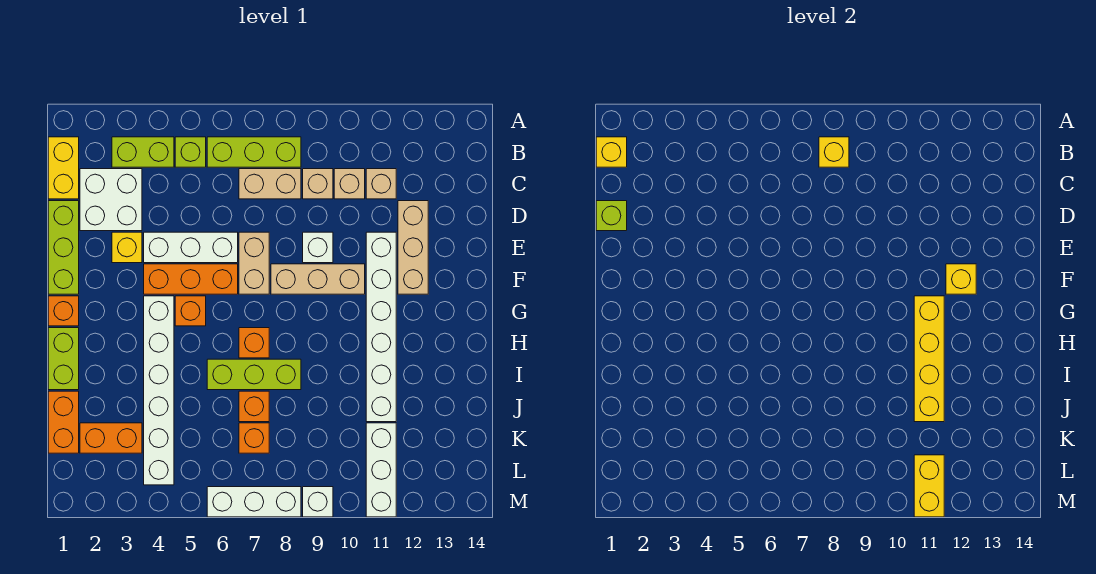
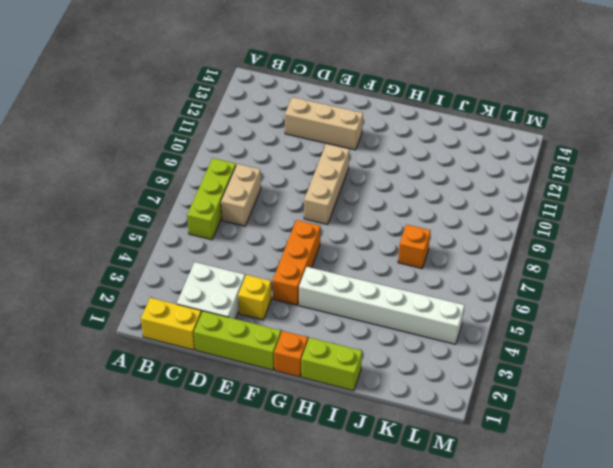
none -> lime 1x2 brick [112,137,174,167]
none -> lime 1x1 brick [175,137,206,167]
none -> tan 1x1 brick [303,169,333,199]
none -> tan 1x1 brick [334,169,365,199]

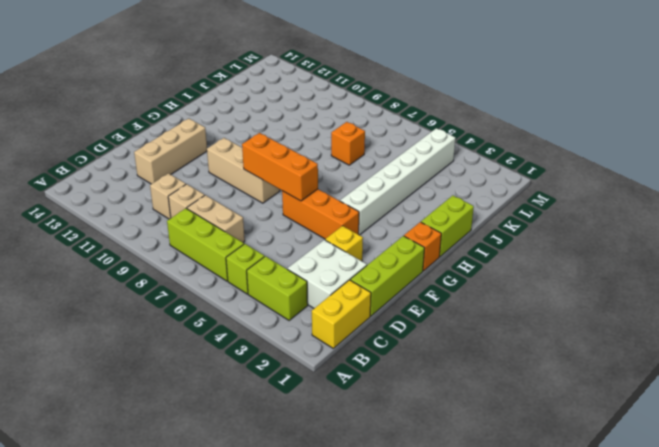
orange 1x3 brick [242,133,318,201] -> none
none -> tan 1x1 brick [366,169,396,199]
none -> white 1x3 brick [144,232,238,263]
none -> tan 1x2 brick [239,232,269,294]
none -> white 1x1 brick [303,232,333,263]

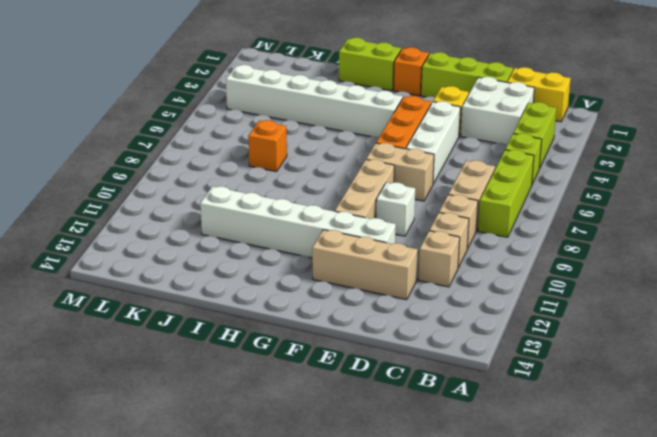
none -> orange 1x1 brick [175,296,206,326]
none -> orange 1x1 brick [239,328,269,358]
none -> lime 1x3 brick [207,359,301,390]
none -> orange 1x2 brick [48,391,79,453]

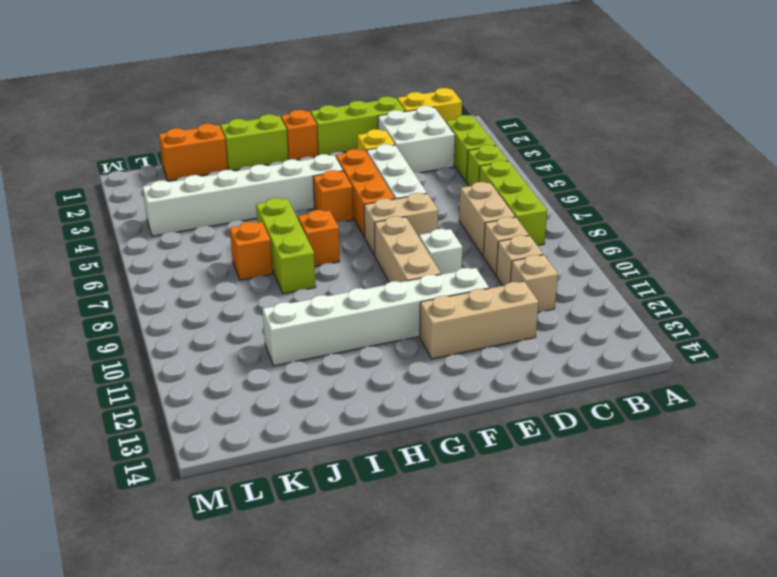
none -> orange 1x2 brick [80,423,142,453]
none -> orange 1x1 brick [239,423,269,453]
none -> white 1x3 brick [366,423,396,517]
none -> white 1x3 brick [207,487,301,517]

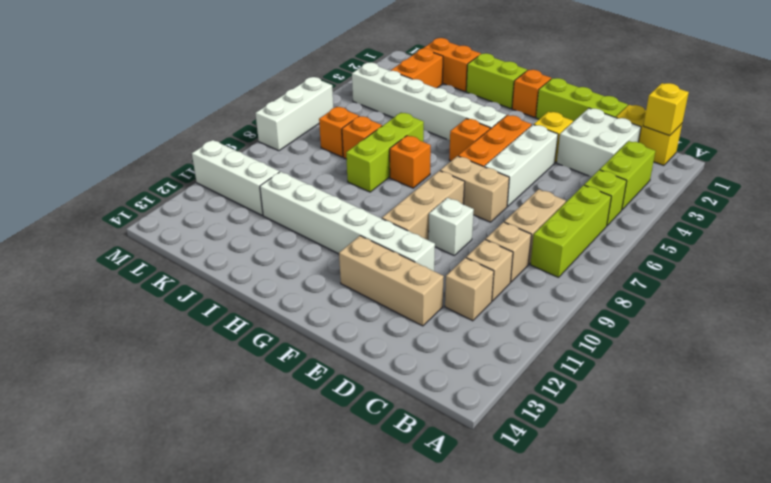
none -> white 1x1 brick [303,487,333,517]
none -> yellow 1x1 brick [819,137,849,167]
none -> lime 1x1 brick [596,201,627,231]
none -> yellow 1x1 brick [946,264,976,294]

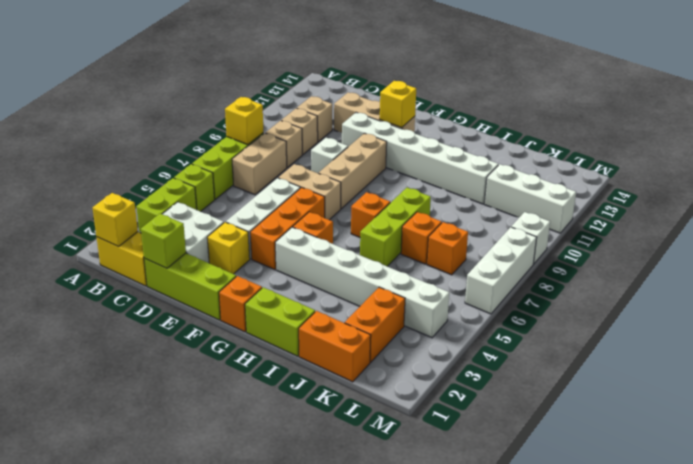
none -> yellow 1x4 brick [914,296,944,422]
none -> yellow 1x2 brick [914,455,944,517]

